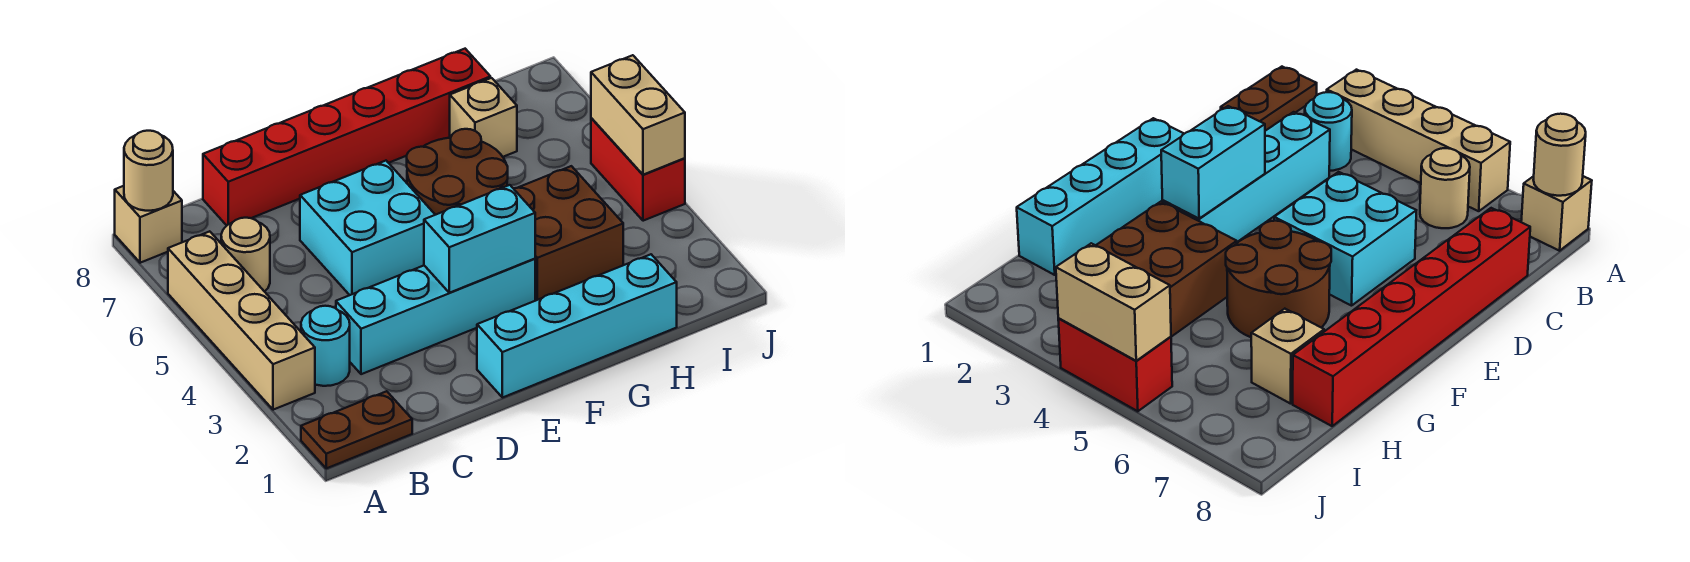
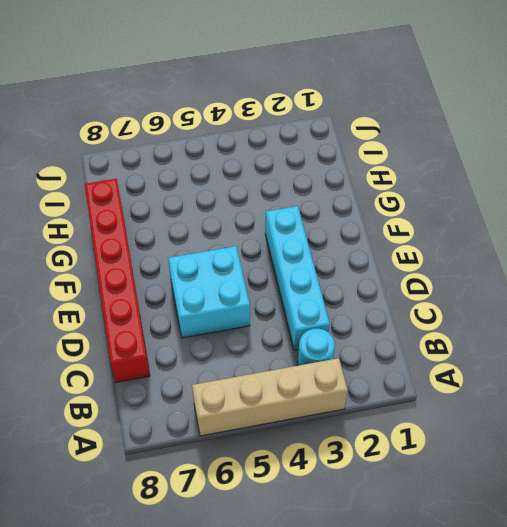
none -> brown 1x2 plate [301,391,412,468]
none -> tan 1x1 brick [115,186,182,263]
none -> tan 1x1 round brick [221,218,270,292]

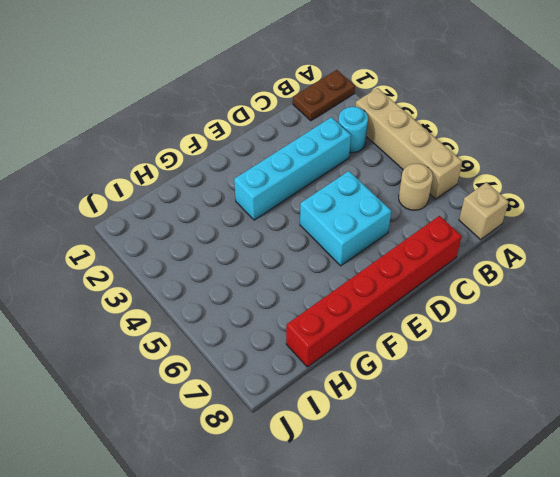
none -> cyan 1x4 brick [477,254,677,398]
none -> brown 2x2 round brick [407,129,508,215]
none -> brown 2x2 brick [513,166,623,301]

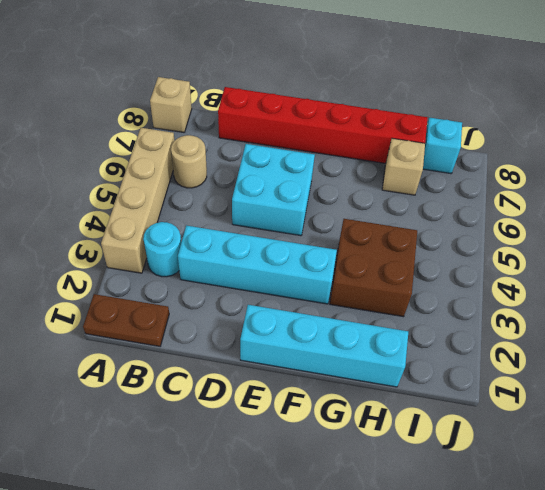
cyan 1x1 brick [423,118,462,174] -> none
none -> brown 2x2 round brick [407,129,508,215]
none -> red 1x2 brick [591,118,685,221]
none -> tan 1x1 round brick [124,131,173,211]

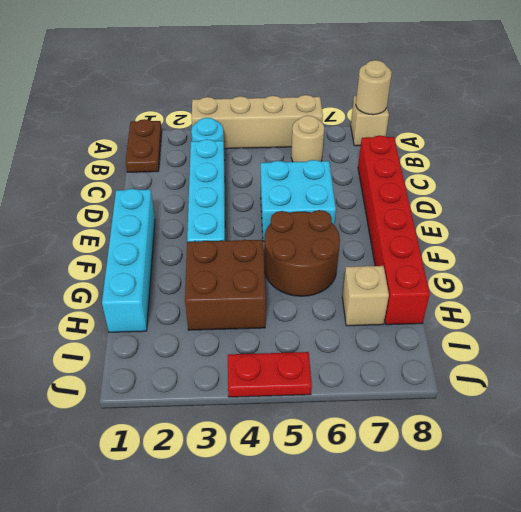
red 1x2 plate [228,352,312,397] -> red 1x2 brick [591,118,685,221]
none -> cyan 1x2 brick [424,185,535,293]
none -> tan 1x2 brick [591,55,685,175]

